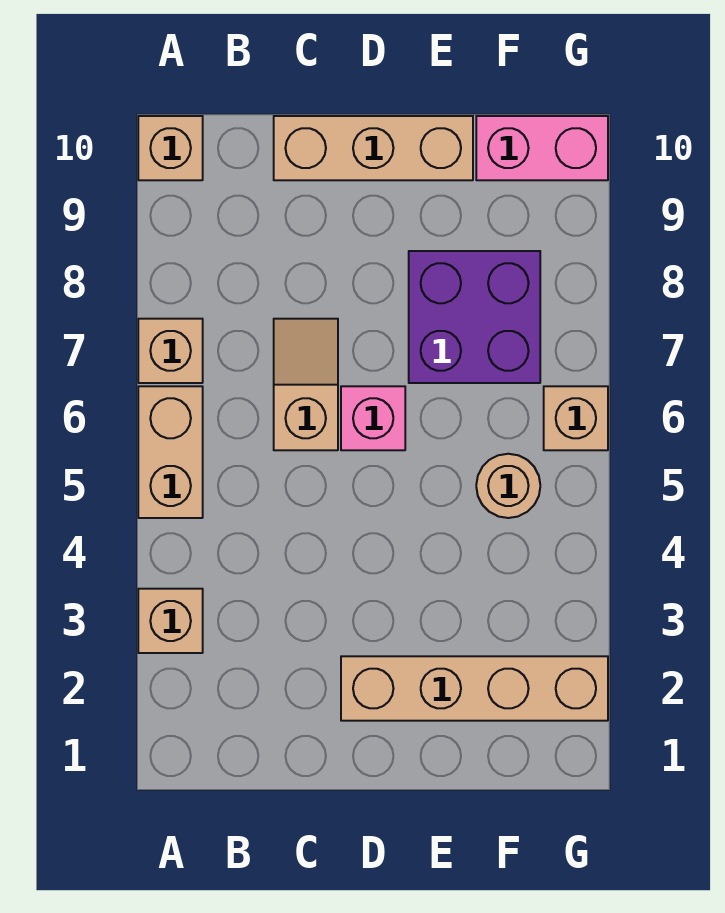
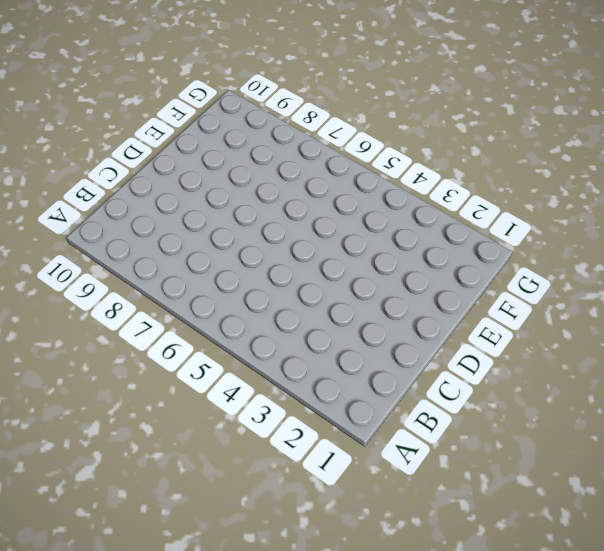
none -> tan 1x1 brick [138,589,203,653]
none -> tan 1x2 brick [138,386,203,518]
none -> tan 1x1 brick [138,319,203,383]

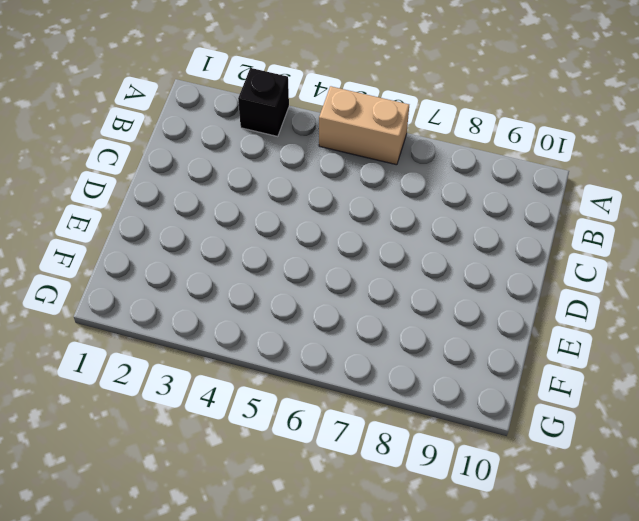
black 1x1 brick [238,68,289,136] -> tan 1x1 brick [138,589,203,653]
none -> tan 1x1 brick [138,319,203,383]
none -> tan 1x1 brick [138,116,203,180]
none -> tan 1x2 slope [274,319,338,450]

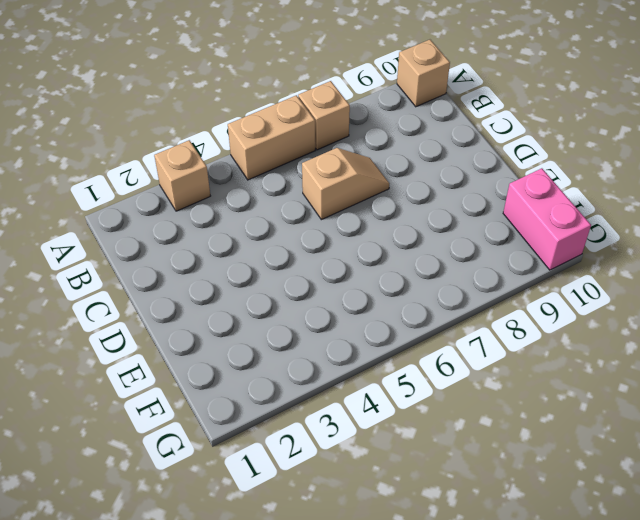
none -> tan 1x3 brick [274,116,473,180]
none -> tan 1x4 brick [341,656,608,721]
none -> pink 1x1 brick [341,386,405,450]

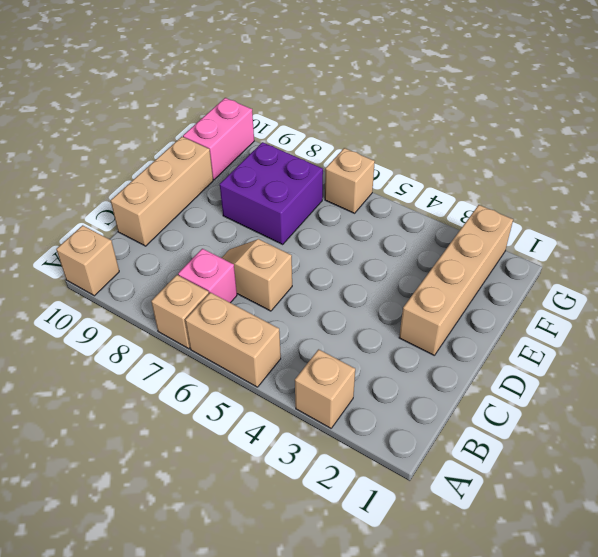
pink 1x1 brick [178,249,237,303] -> pink 1x1 brick moved to [341,386,405,450]
none -> tan 1x1 round brick [476,454,540,518]

